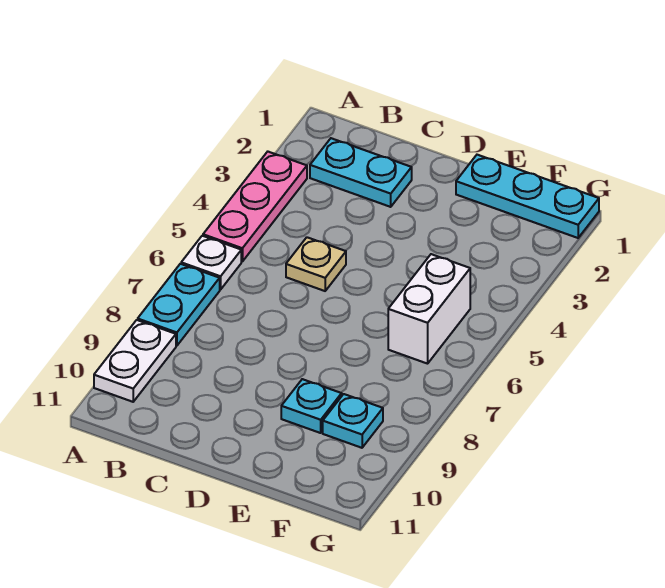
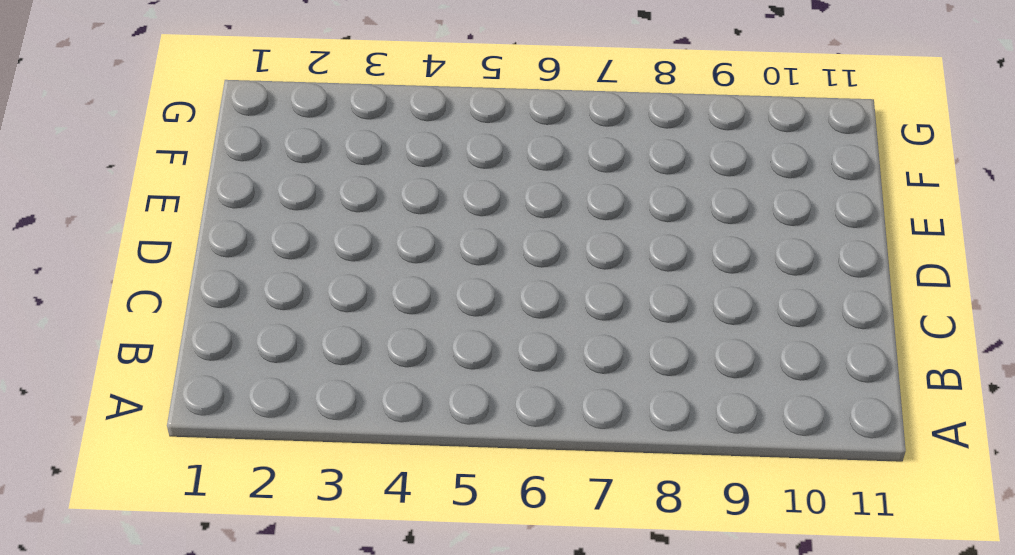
none -> pink 1x3 plate [203,152,307,262]
none -> white 1x1 plate [181,236,241,290]

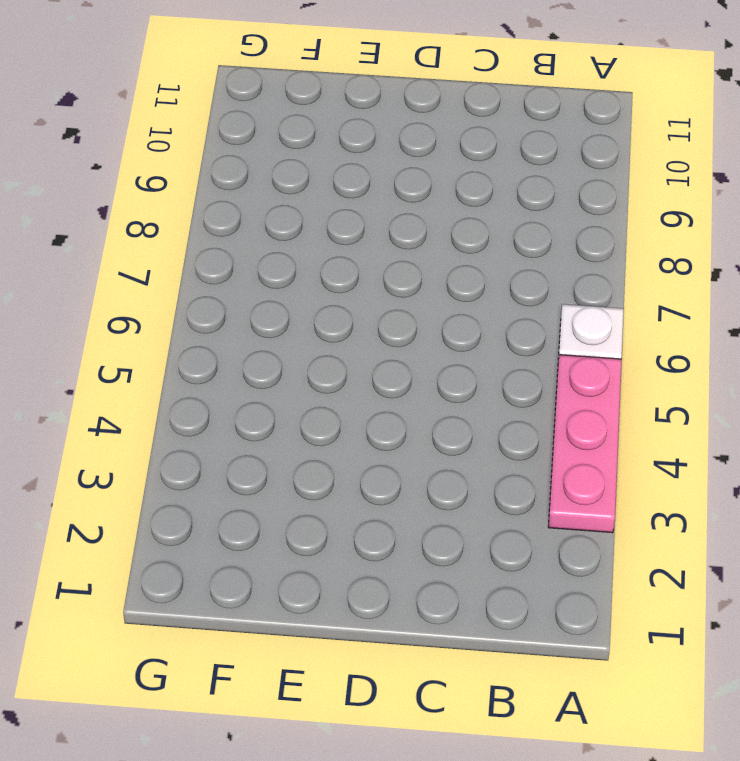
none -> cyan 1x2 plate [138,264,220,346]
none -> white 1x2 plate [94,320,176,402]

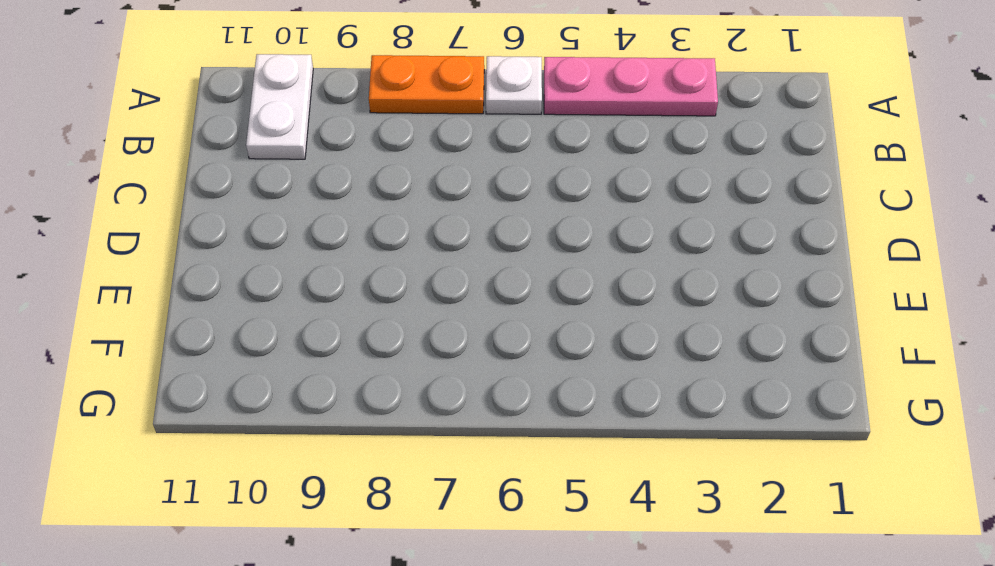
orange 1x2 plate [369,55,484,114] -> cyan 1x2 plate [138,264,220,346]
white 1x2 plate [246,54,313,159] -> white 1x2 plate turned to [94,320,176,402]
none -> cyan 1x2 plate [310,138,412,207]
none -> tan 1x1 plate [286,237,346,291]

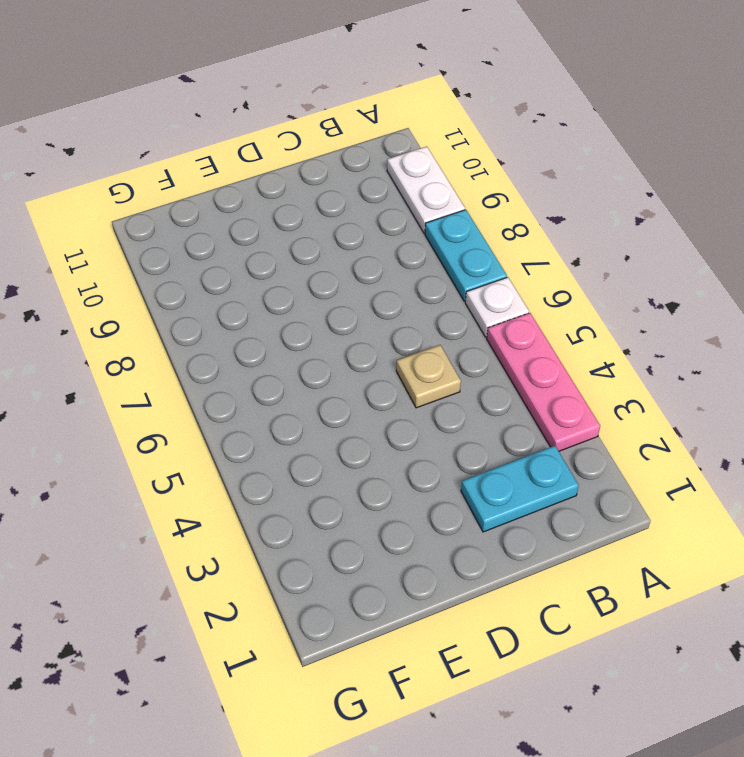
none -> cyan 1x3 plate [456,155,599,238]
none -> cyan 1x1 plate [281,379,342,433]

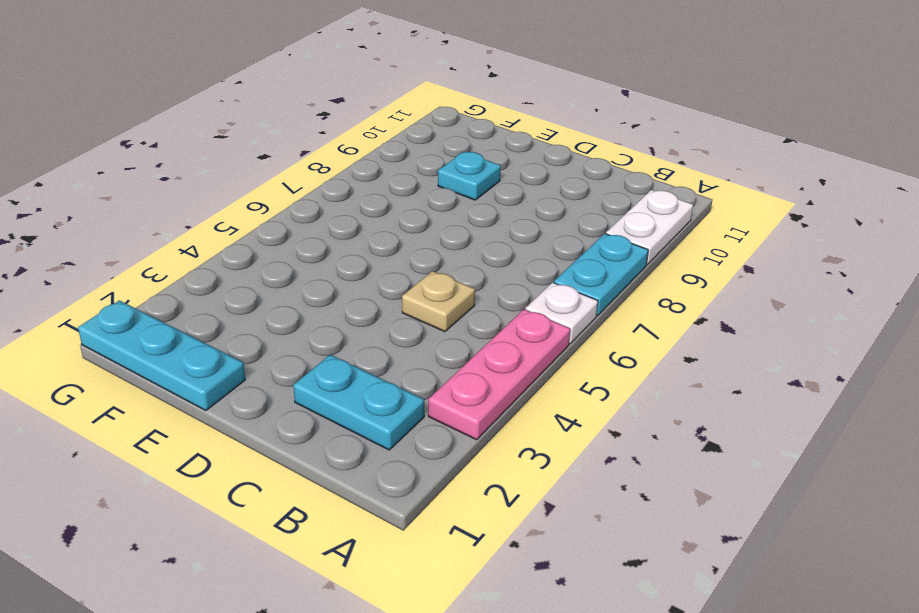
none -> white 1x2 brick [388,254,470,364]
none -> cyan 1x1 plate [323,394,383,448]

